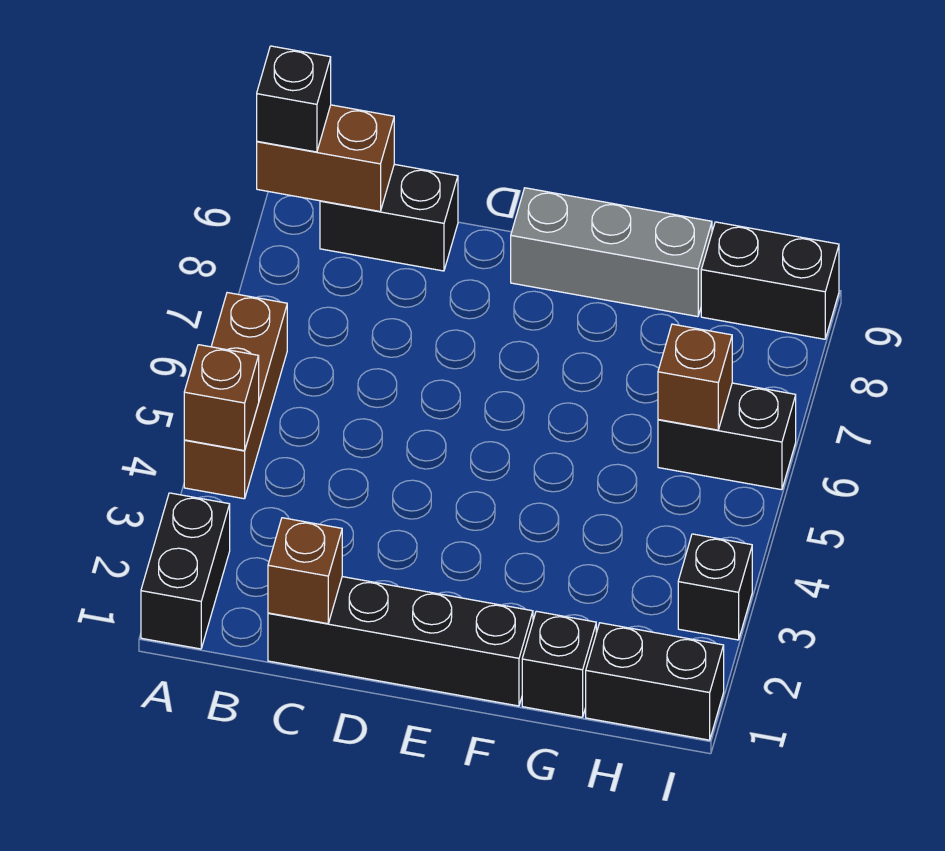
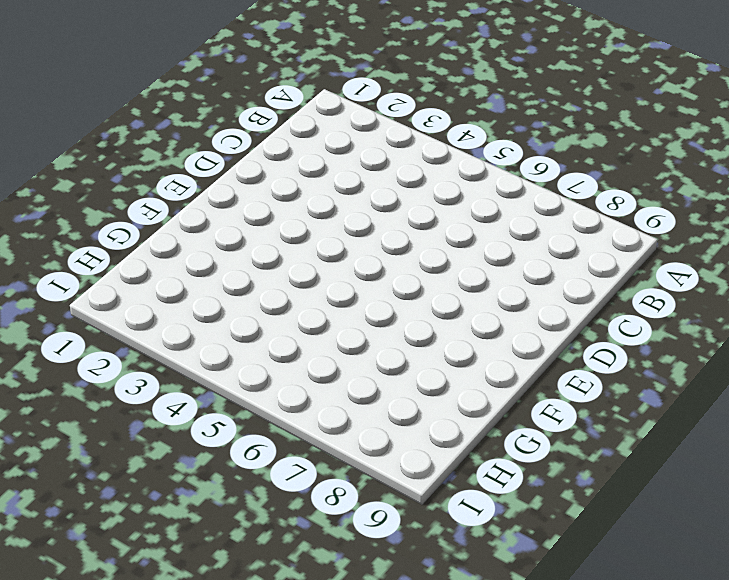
none -> black 1x2 brick [141,493,230,649]
none -> brown 1x3 brick [184,293,287,499]
none -> black 1x2 brick [320,164,458,271]

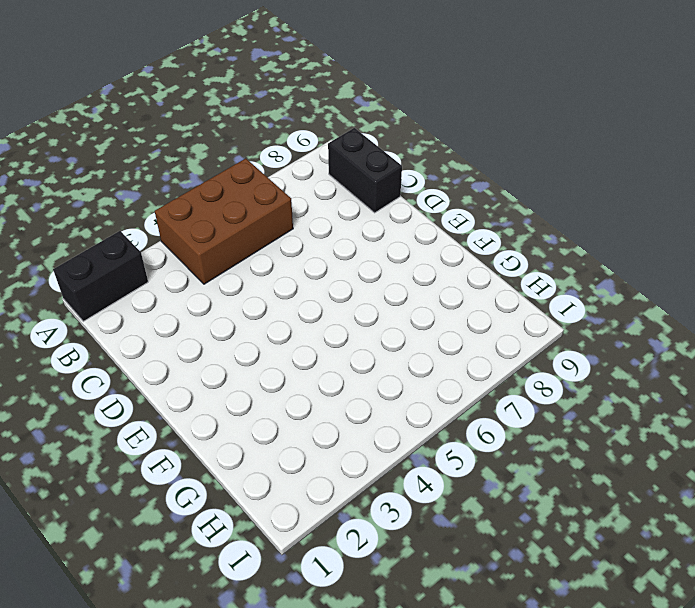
brown 2x3 brick [155,158,293,284] -> brown 1x3 brick [184,293,287,499]
none -> black 1x4 brick [268,577,533,706]
none -> grey 1x3 brick [511,188,712,317]
none -> black 1x1 brick [522,611,596,717]

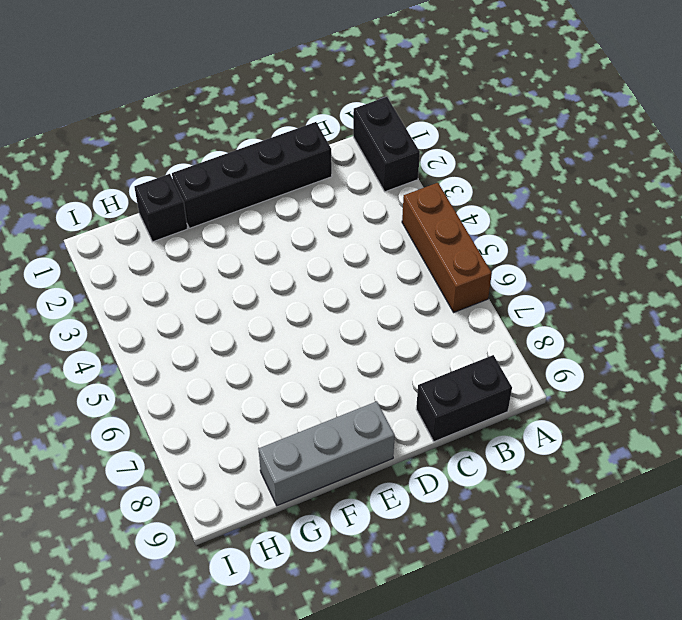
none -> black 1x2 brick [586,623,724,740]
none -> black 1x2 brick [658,383,796,490]
none -> black 1x2 brick [701,222,839,339]

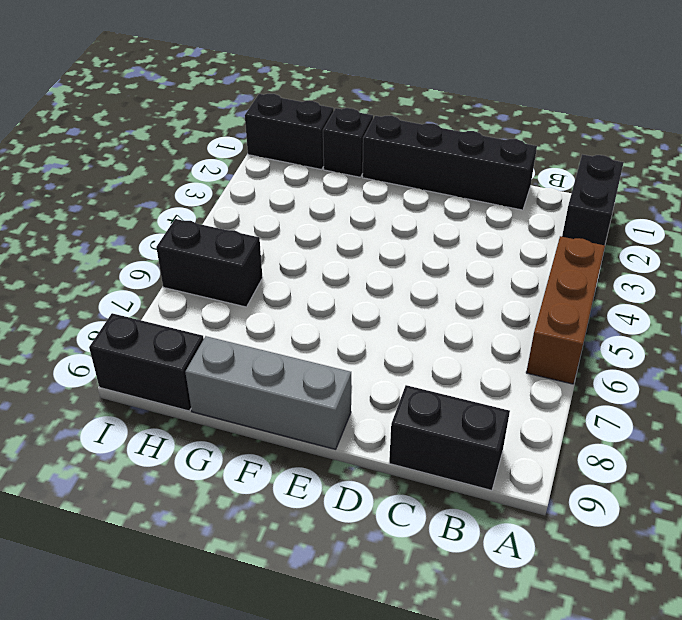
none -> black 1x1 brick [678,534,752,640]
none -> brown 1x1 brick [184,345,259,451]
none -> brown 1x2 brick [257,105,394,211]

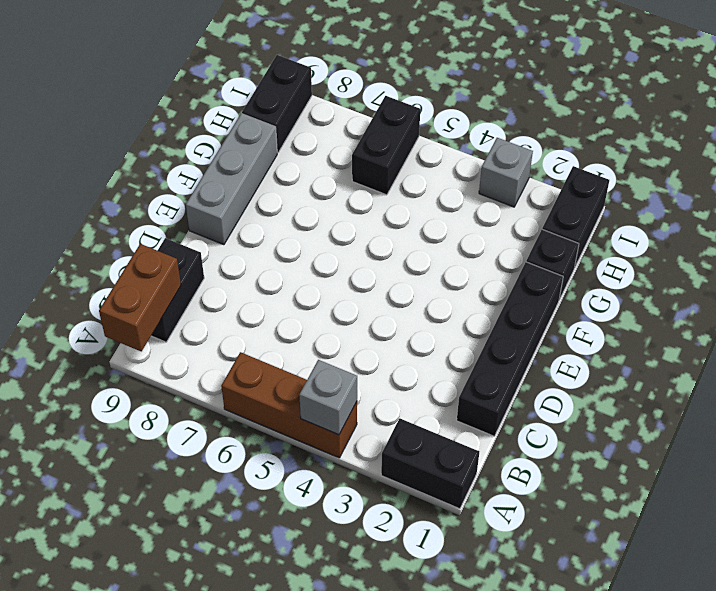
grey 1x1 brick [299,360,357,435] -> brown 1x1 brick [184,345,259,451]
grey 1x1 brick [479,138,533,207] -> black 1x1 brick [678,534,752,640]
none -> brown 1x1 brick [268,518,342,624]
none -> brown 1x1 brick [658,324,732,430]
none -> black 1x1 brick [257,46,331,152]

